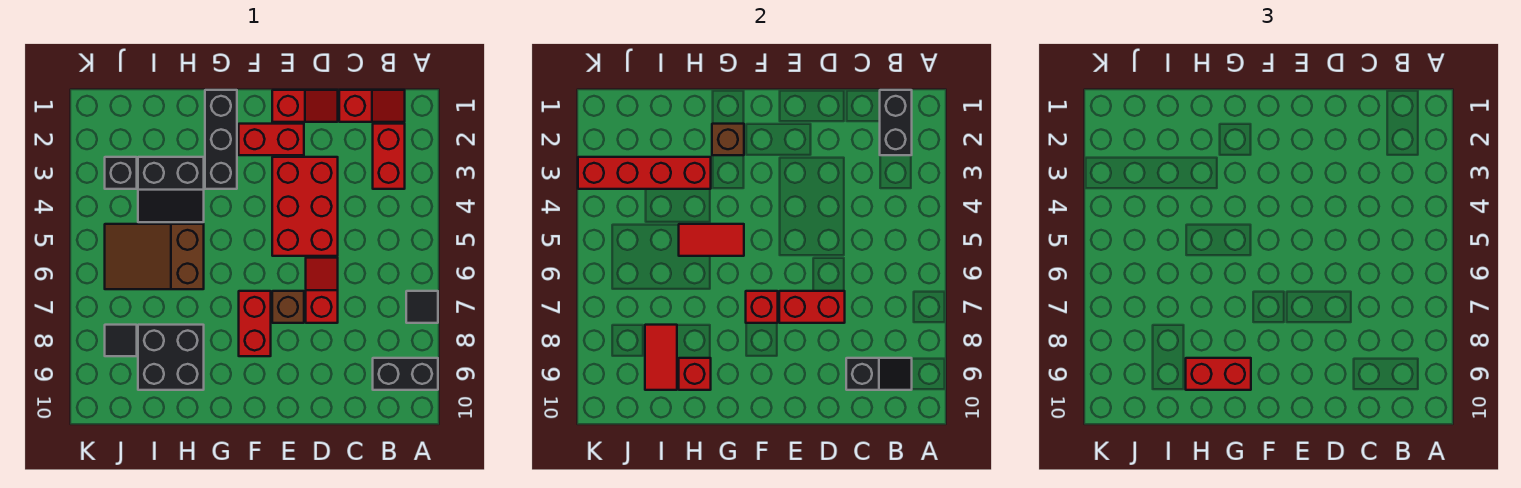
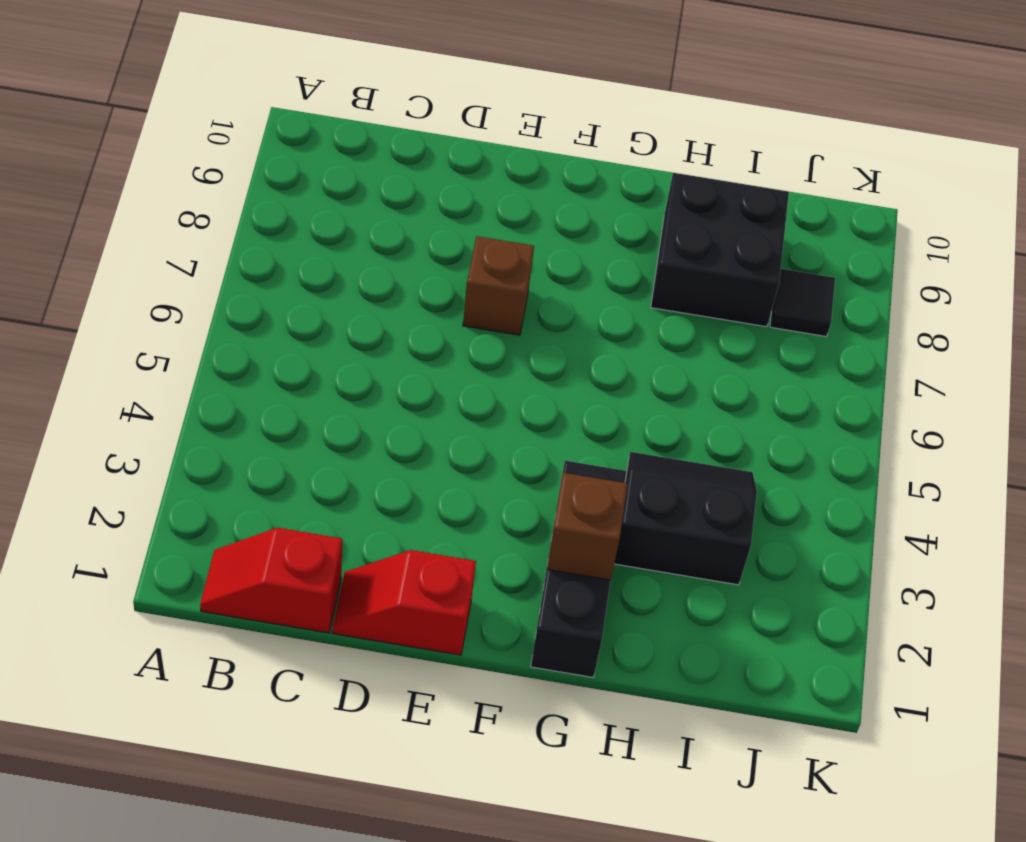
none -> black 1x1 tile [406,291,438,323]
none -> black 1x2 brick [373,358,438,390]
none -> red 1x2 brick [373,124,405,189]

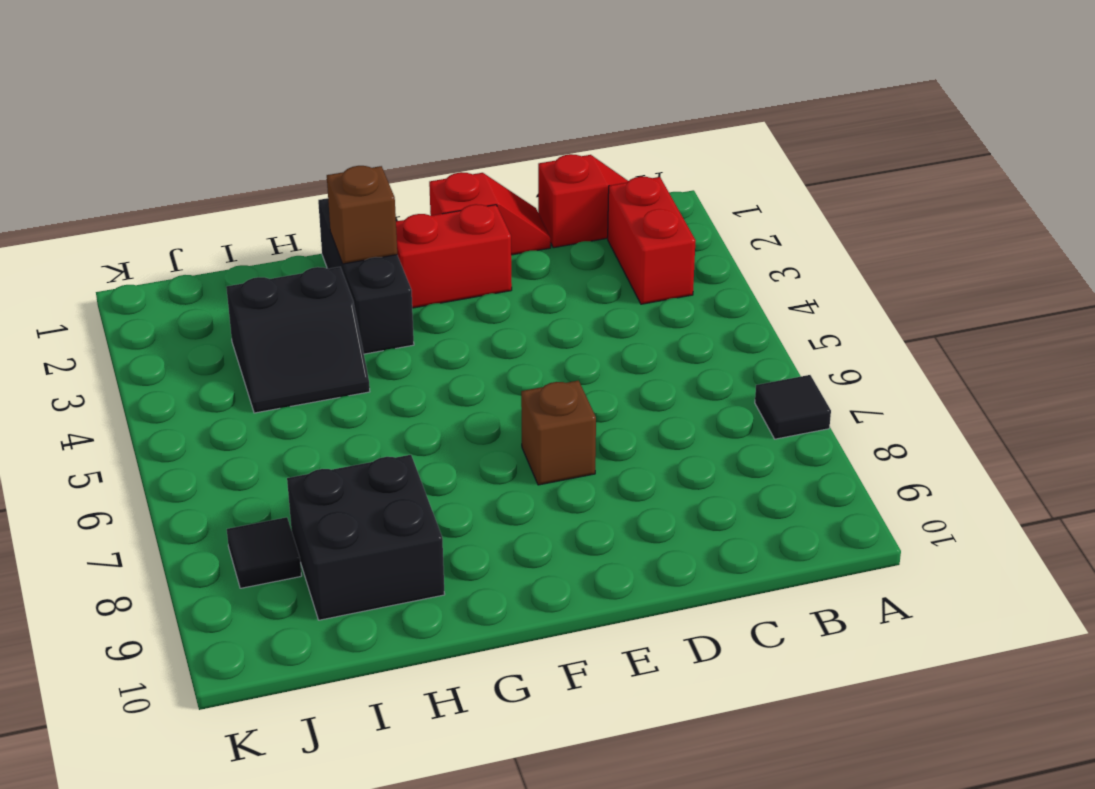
none -> black 1x2 brick [373,358,438,390]
none -> red 2x3 brick [272,157,338,256]
none -> red 1x2 slope [306,258,338,323]

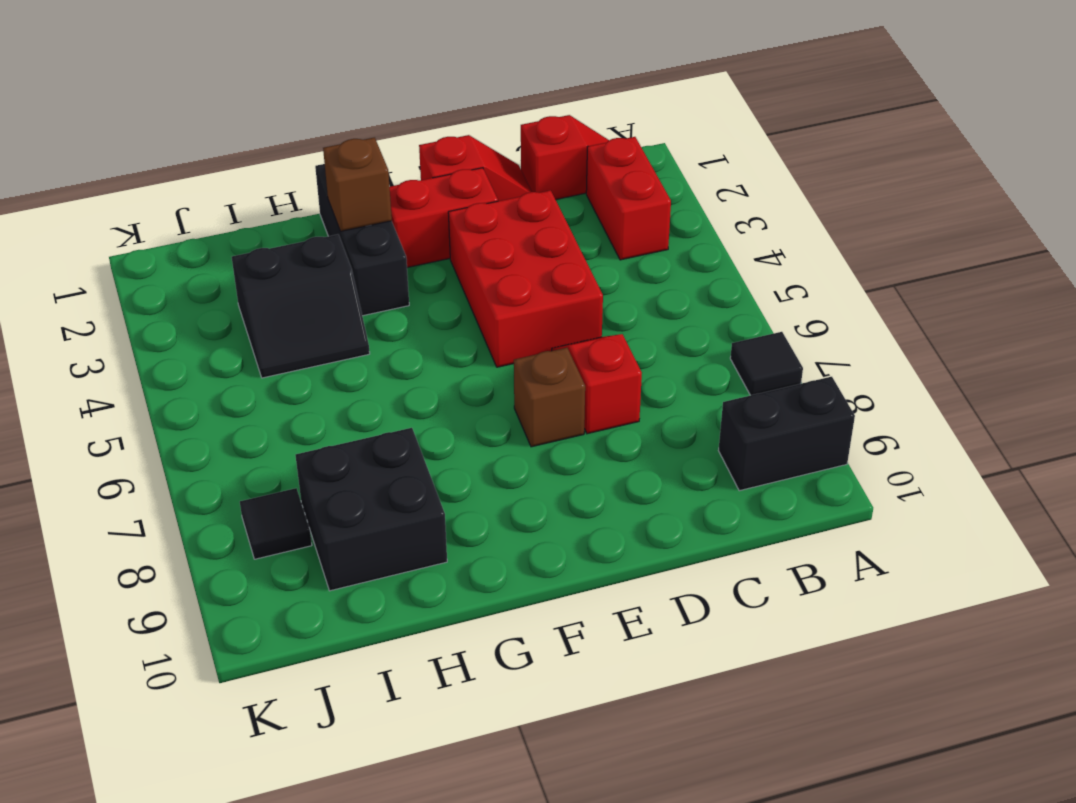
none -> red 1x2 brick [239,291,271,356]
none -> brown 2x3 slope [105,224,204,289]
none -> black 1x1 brick [105,157,137,189]

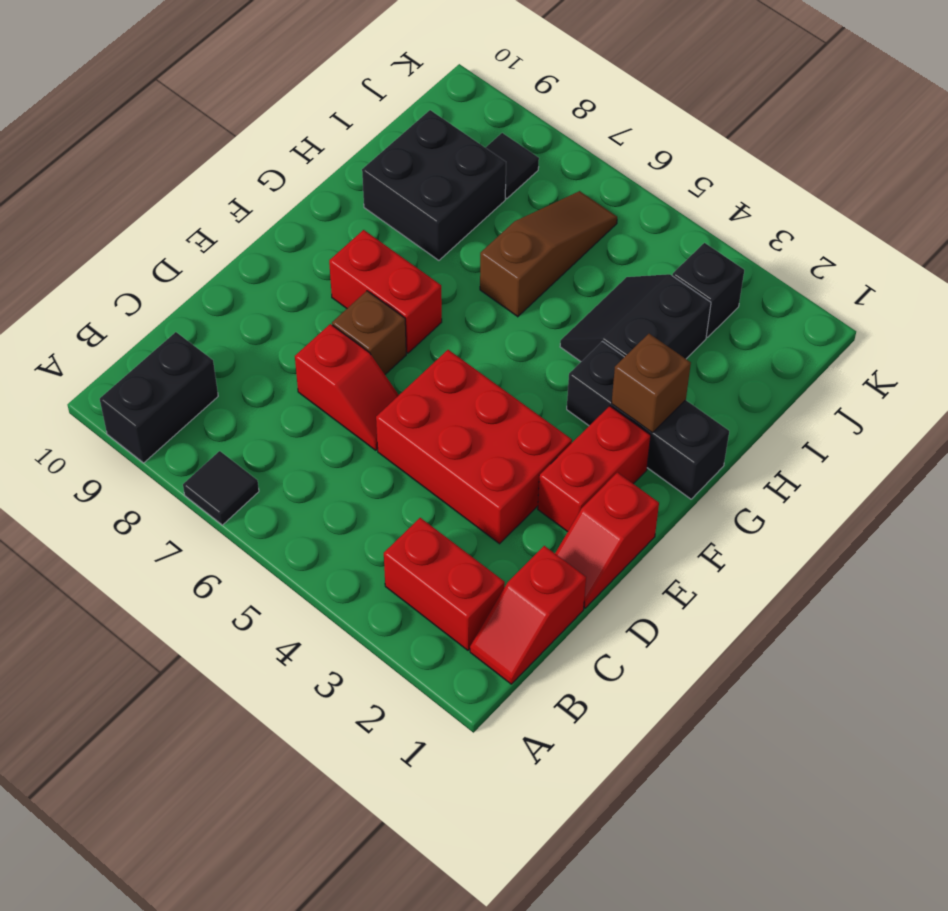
brown 1x3 slope [480,191,617,317] -> brown 2x3 slope [105,224,204,289]
none -> black 1x2 brick [880,90,912,155]
none -> black 1x2 slope [846,358,912,390]
none -> red 1x2 brick [779,291,845,323]

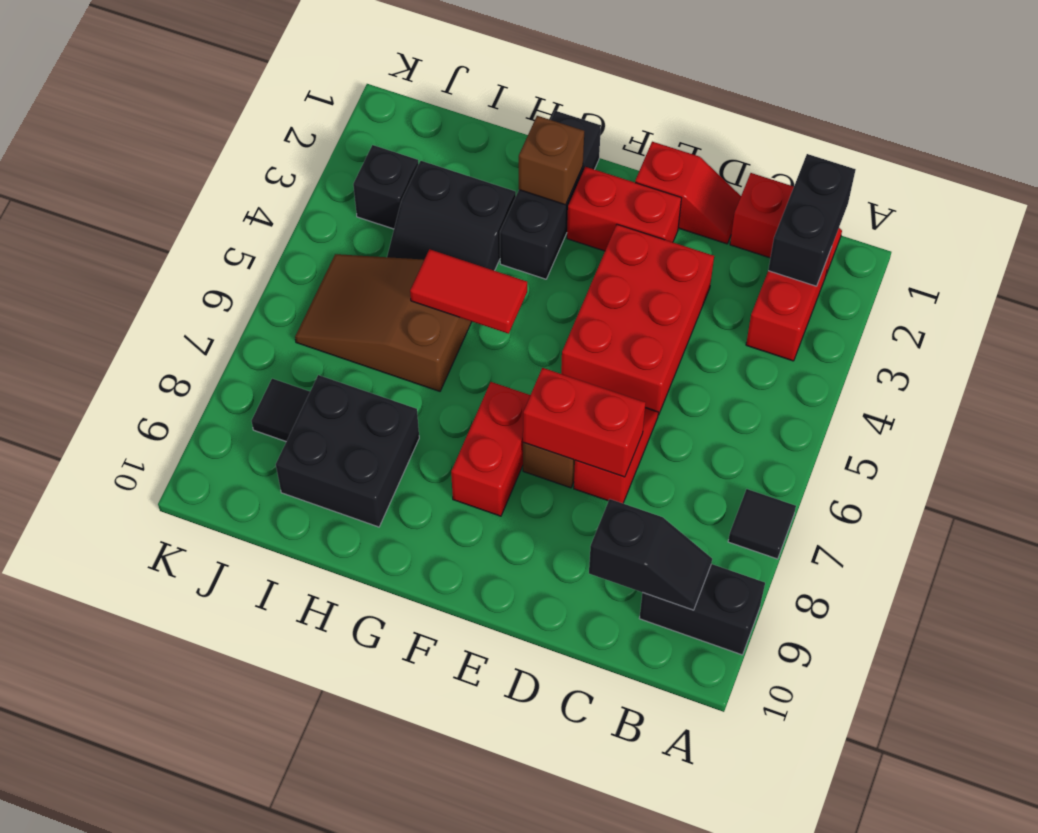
none -> red 1x1 brick [746,291,778,323]
none -> red 1x4 brick [578,157,711,189]
none -> red 1x1 brick [679,358,711,390]

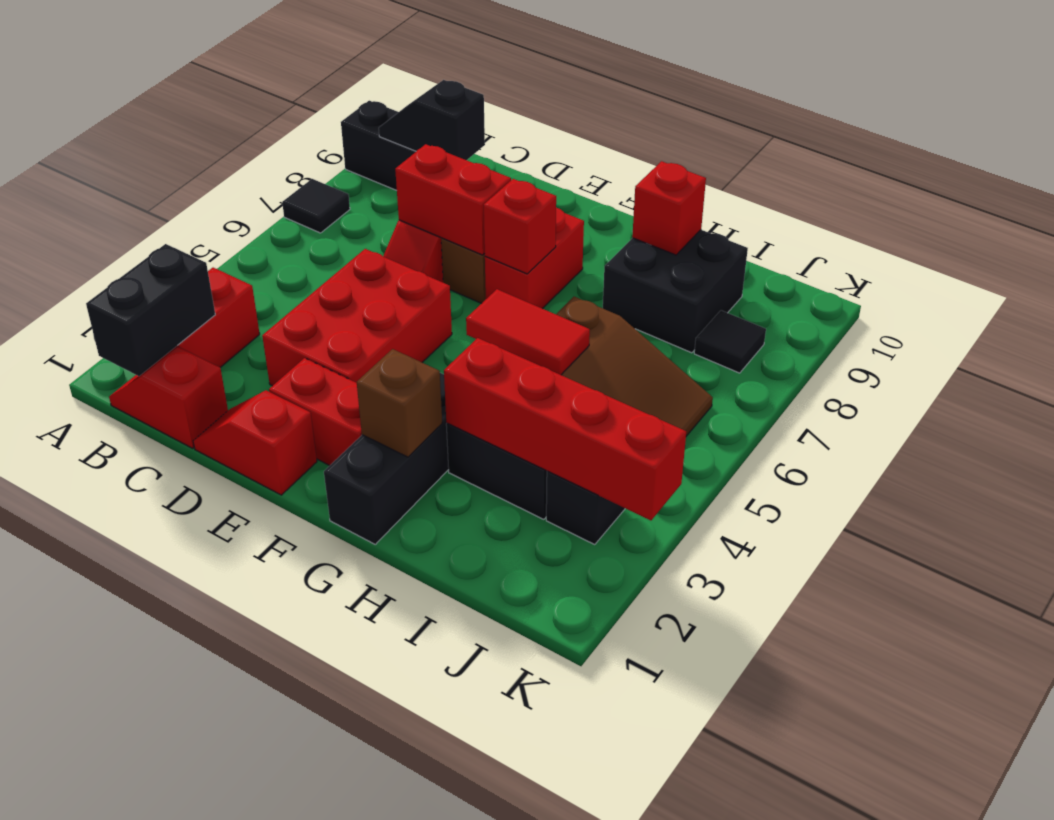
none -> red 1x2 tile [645,325,677,390]
none -> red 1x2 brick [1186,358,1251,390]

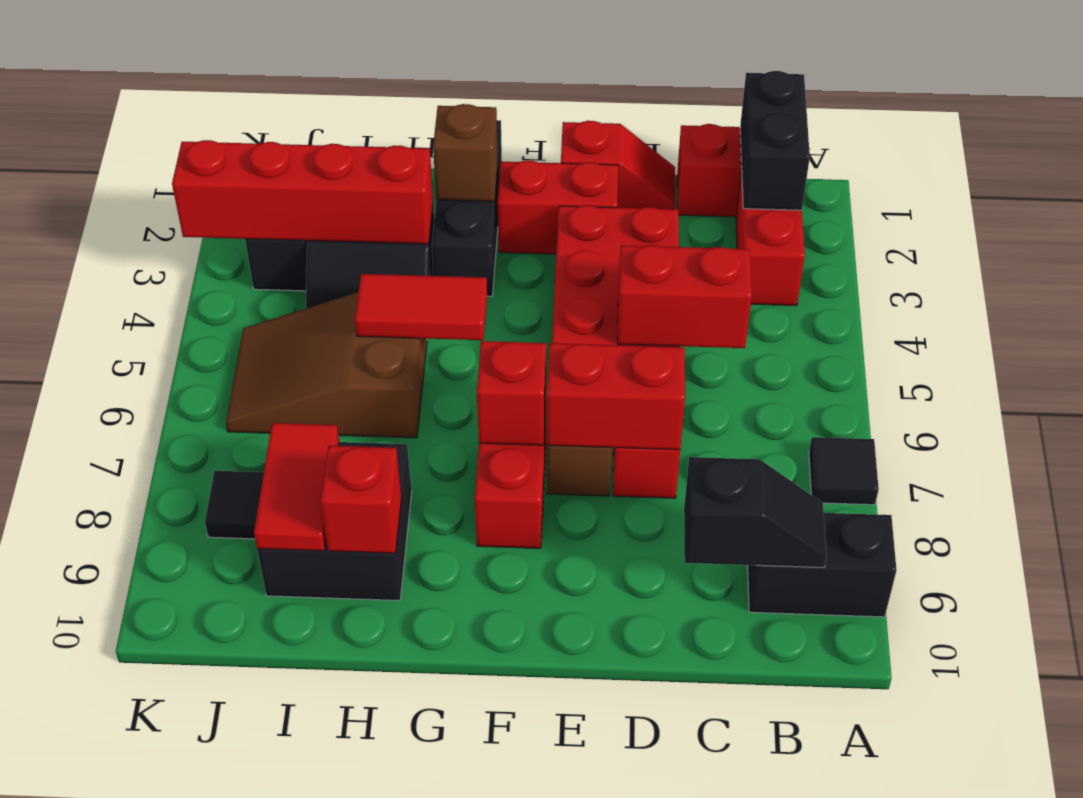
red 1x2 brick [617,245,752,348] -> red 1x2 brick moved to [1186,358,1251,390]

